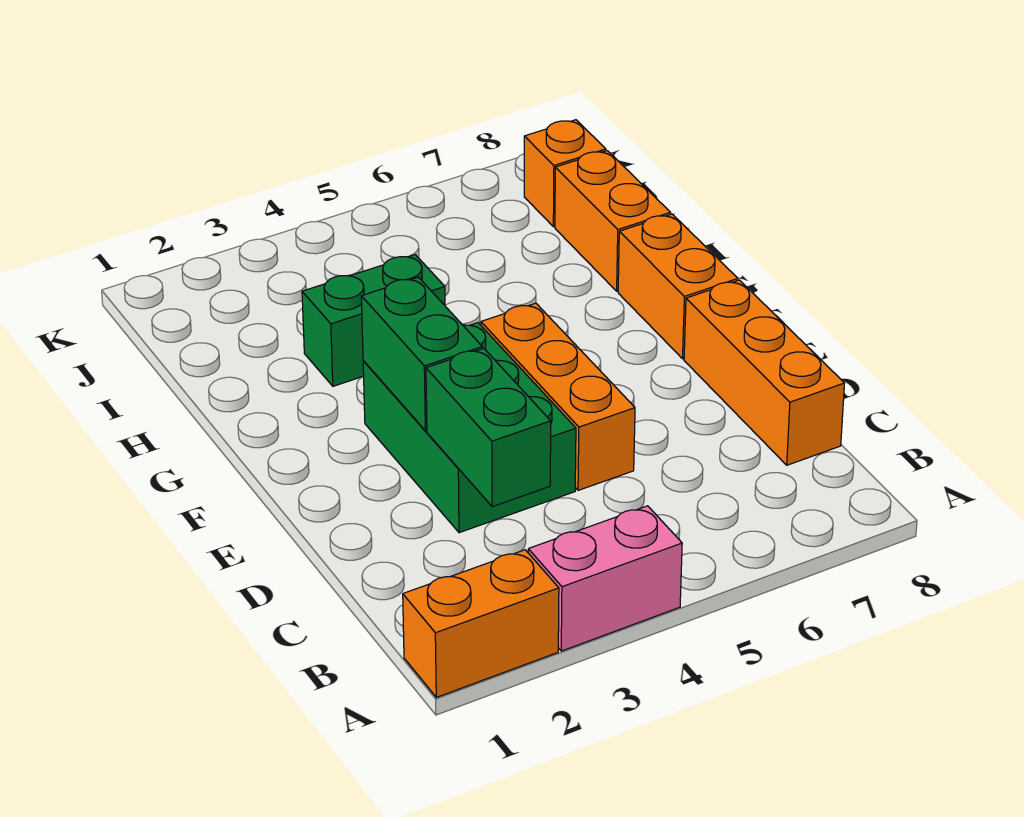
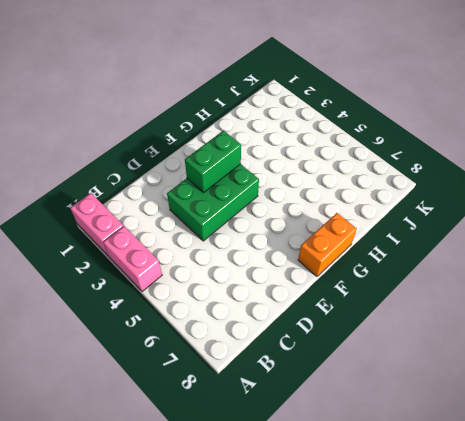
pink 1x2 brick [70,193,123,256] -> orange 1x2 brick [403,550,559,697]
none -> orange 1x3 brick [684,280,845,465]
none -> orange 1x3 brick [481,303,635,490]

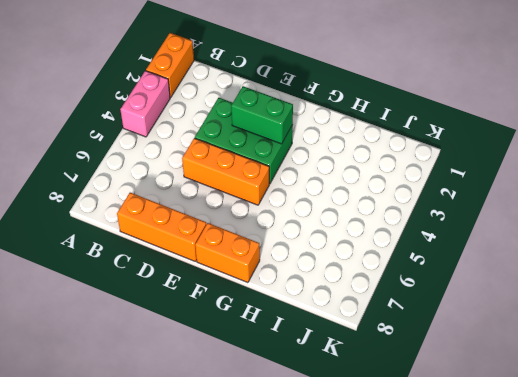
none -> green 1x2 brick [302,255,445,386]
none -> orange 1x2 brick [555,151,671,291]

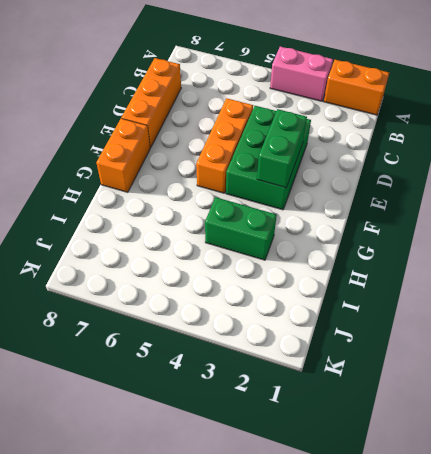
none -> orange 1x2 brick [555,151,671,291]
none -> orange 1x1 brick [524,120,606,227]

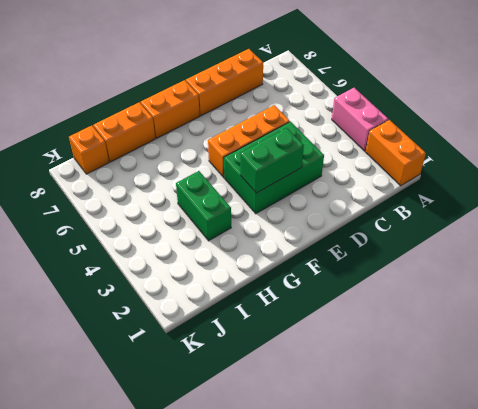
none -> green 1x2 brick [426,348,551,507]

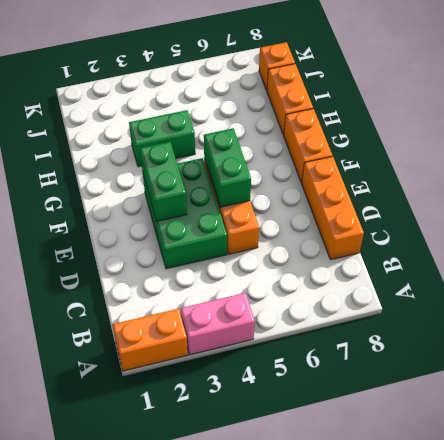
green 1x2 brick [204,128,251,207] -> green 1x2 brick moved to [426,348,551,507]

